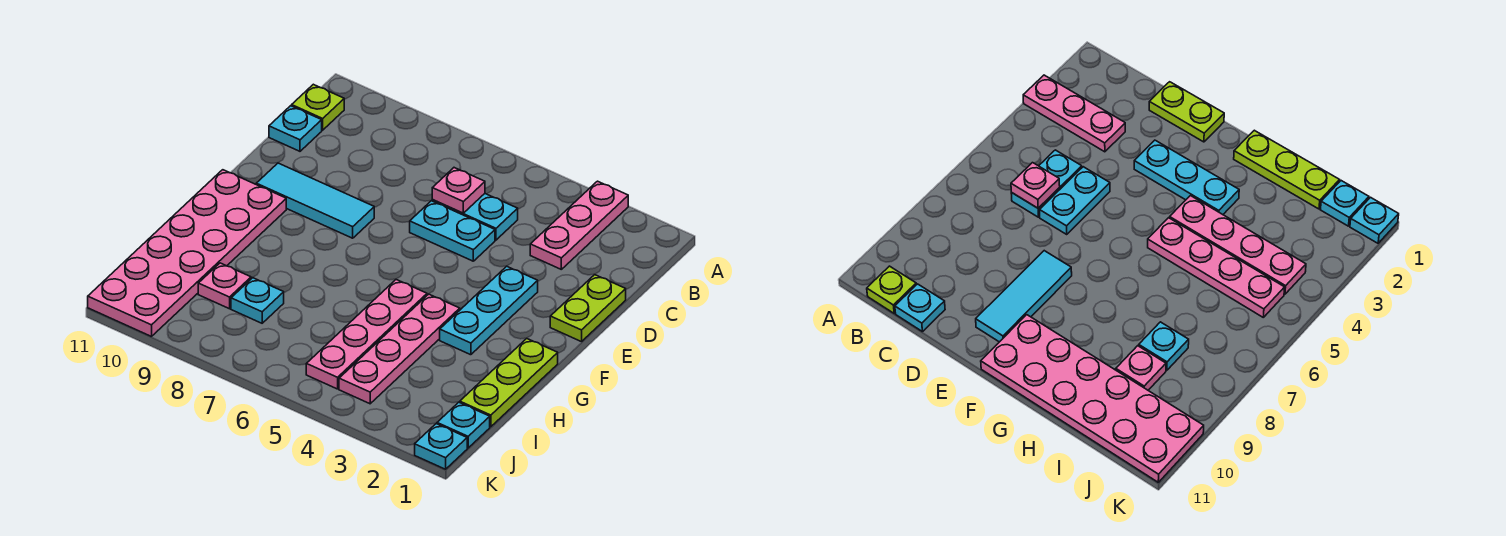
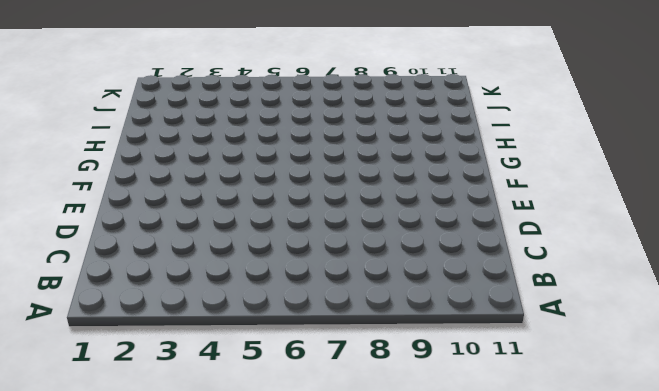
none -> pink 1x3 plate [530,181,628,269]
none -> lime 1x1 plate [292,84,344,130]
none -> cyan 1x2 plate [432,194,518,240]

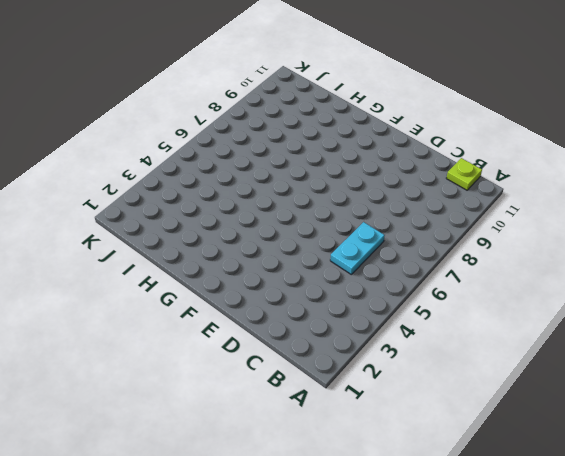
none -> pink 1x3 plate [530,181,628,269]
none -> cyan 1x1 plate [269,106,322,151]
none -> lime 1x2 plate [550,275,626,342]

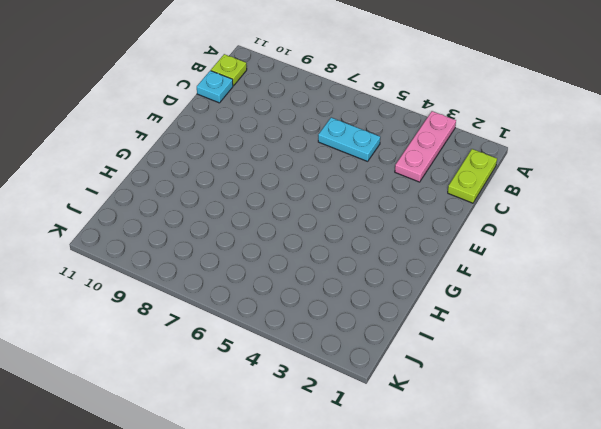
lime 1x2 plate [448,149,497,203] -> lime 1x2 plate moved to [550,275,626,342]
none -> cyan 1x2 plate [410,201,495,261]
none -> cyan 1x3 plate [440,266,538,355]
none -> cyan 1x3 tile [256,163,374,238]

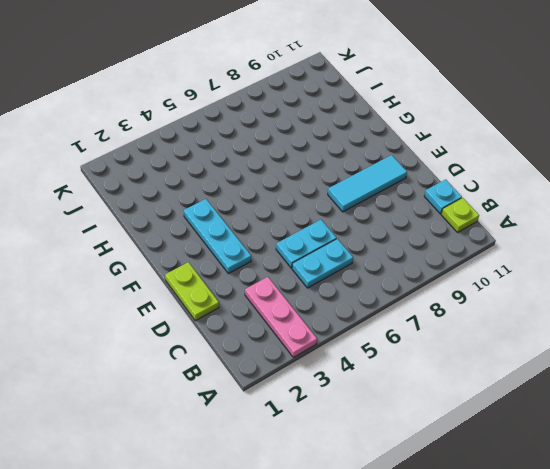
none -> pink 2x6 plate [88,170,286,337]
none -> lime 1x3 plate [460,339,558,427]
none -> pink 1x4 plate [339,294,460,404]

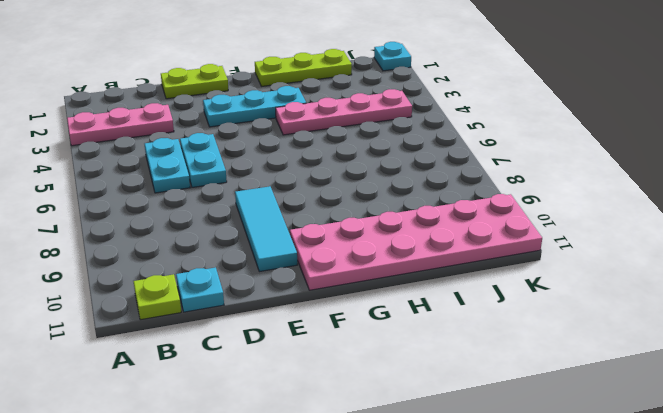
none -> pink 1x4 plate [306,280,427,389]
none -> cyan 1x1 plate [231,278,284,323]
none -> pink 1x1 plate [198,263,251,309]

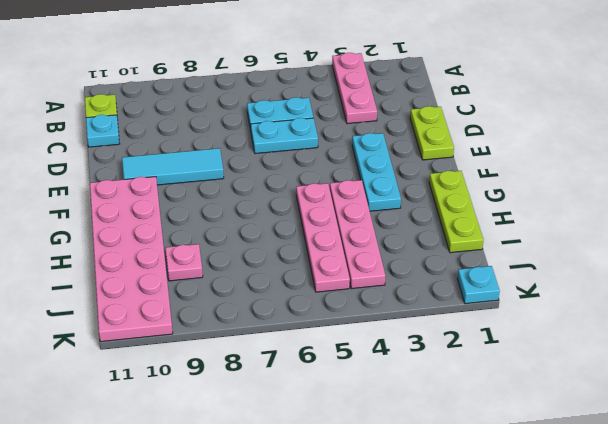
none -> cyan 1x1 plate [231,278,284,323]
none -> cyan 1x1 plate [437,402,490,448]
none -> pink 1x1 plate [432,168,485,213]

